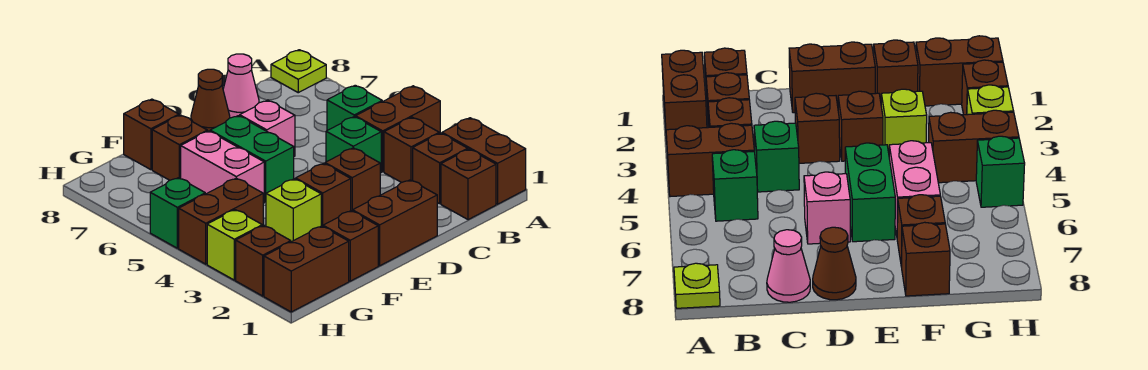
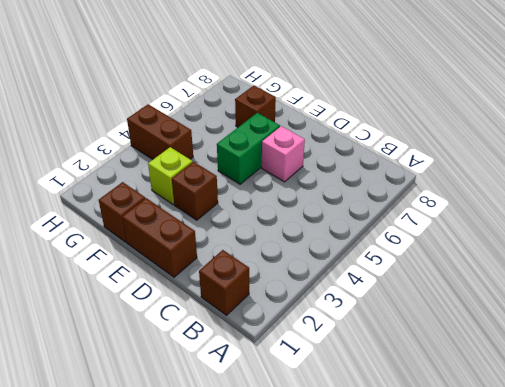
none -> brown 1x2 brick [442,118,526,204]
none -> brown 1x2 brick [356,86,440,172]
none -> lime 1x1 plate [271,50,326,93]

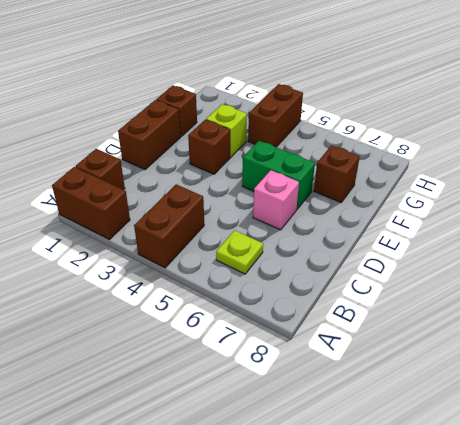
lime 1x1 plate [216,230,263,274] -> lime 1x1 plate moved to [271,50,326,93]
none -> brown 1x1 brick [413,133,468,204]
none -> brown 1x1 brick [384,117,439,182]
none -> green 1x1 brick [327,85,382,130]

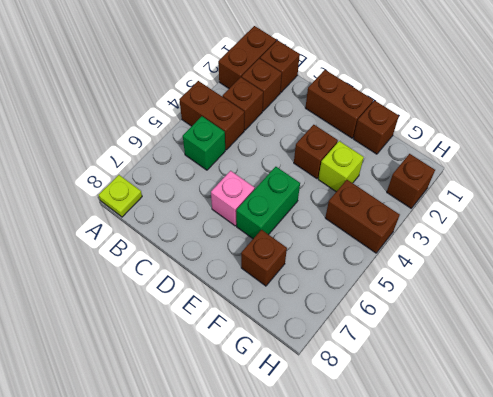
none -> green 1x1 brick [326,117,381,173]
none -> pink 1x1 cone [223,54,259,118]
none -> brown 1x1 brick [325,148,380,211]

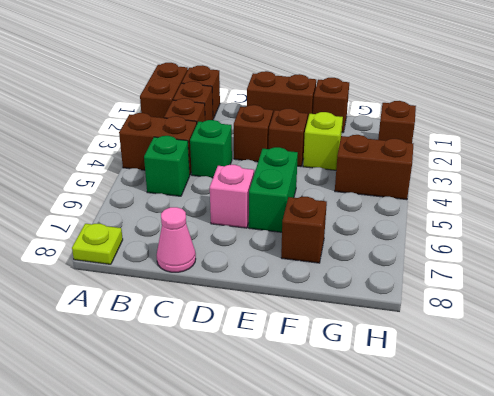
none -> brown 1x1 cone [191,69,230,131]
none -> pink 1x2 brick [181,131,264,203]
none -> brown 1x1 brick [124,99,179,170]

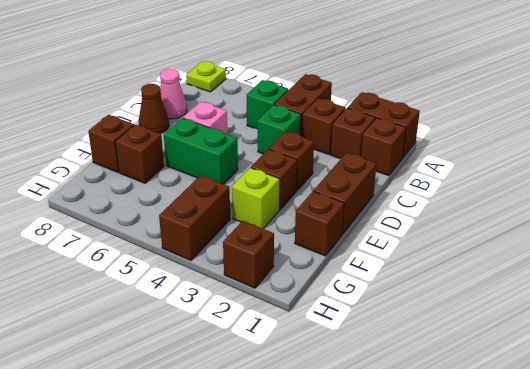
none -> pink 1x2 brick [181,131,264,203]
none -> brown 1x2 brick [264,226,349,312]
none -> lime 1x1 brick [207,210,262,280]

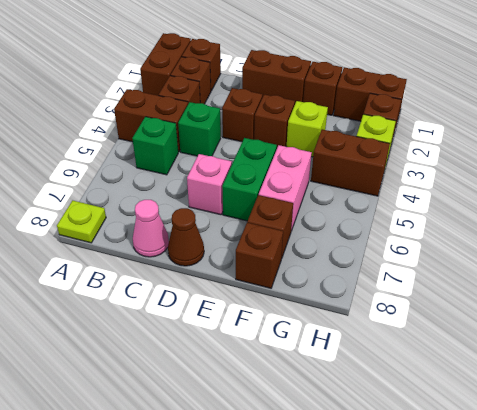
none -> green 1x1 brick [150,178,205,248]

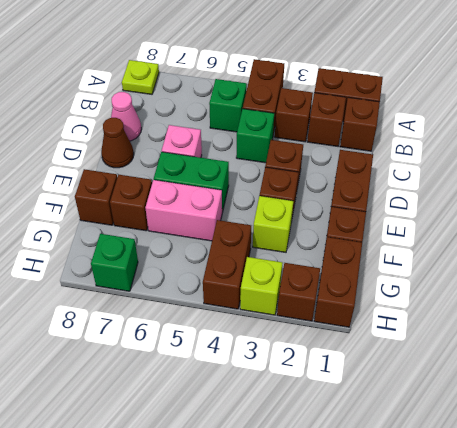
green 1x1 brick [91,234,138,291] -> green 1x1 brick moved to [150,178,205,248]

